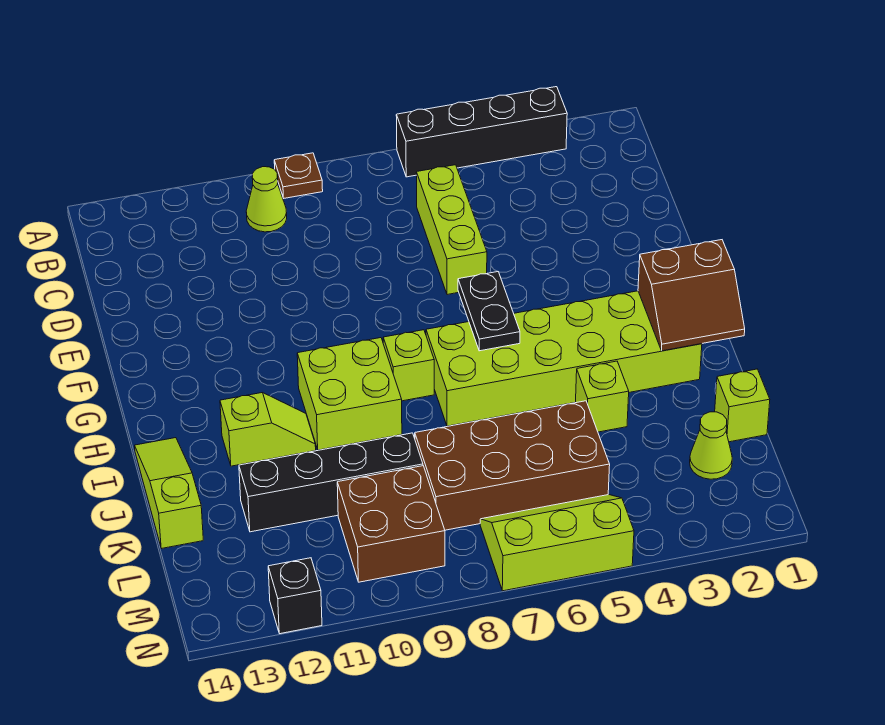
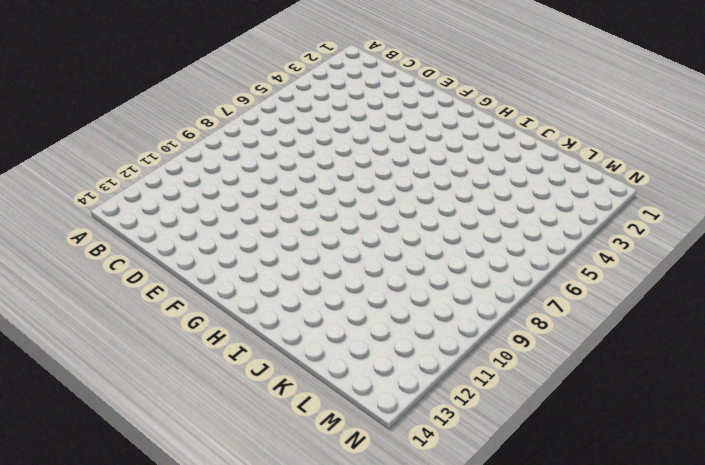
none -> black 1x4 brick [396,87,567,177]
none -> brown 1x1 plate [274,153,323,198]
none -> lime 1x1 cone [246,167,287,232]

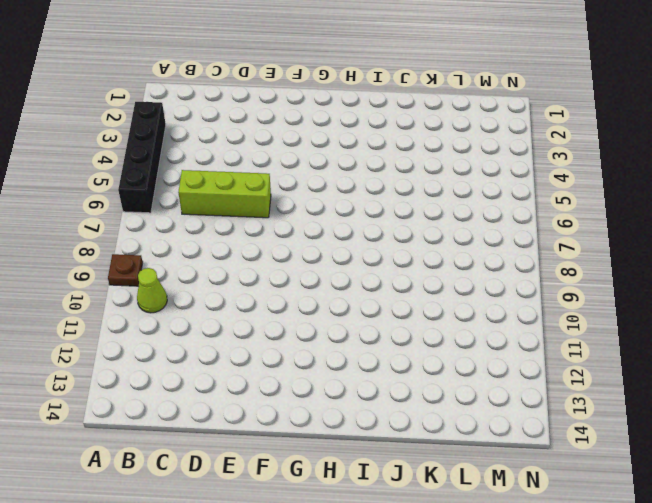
none -> lime 2x6 brick [426,291,702,426]
none -> lime 1x1 brick [383,330,434,401]
none -> lime 2x2 brick [297,338,402,450]

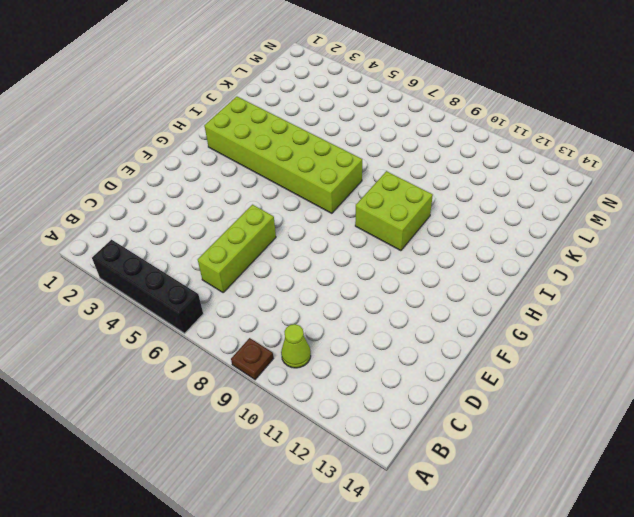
none -> lime 1x1 brick [383,330,434,401]
none -> lime 1x2 slope [220,393,316,466]
none -> lime 1x3 slope [135,438,203,549]

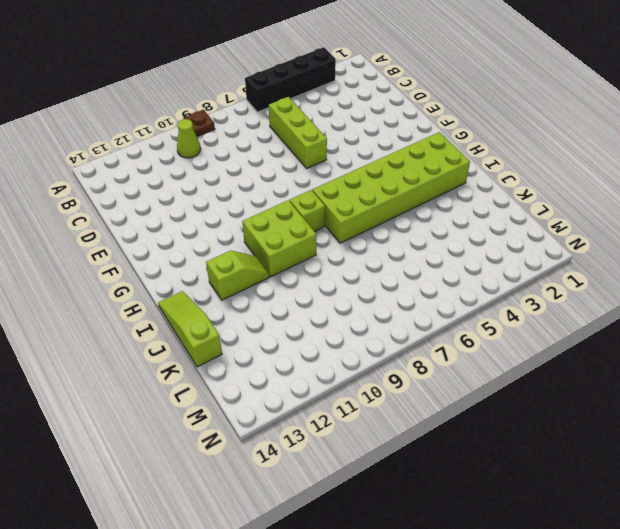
none -> lime 1x1 brick [576,361,629,432]
none -> lime 1x1 brick [715,369,770,442]
none -> brown 2x4 brick [415,401,610,530]

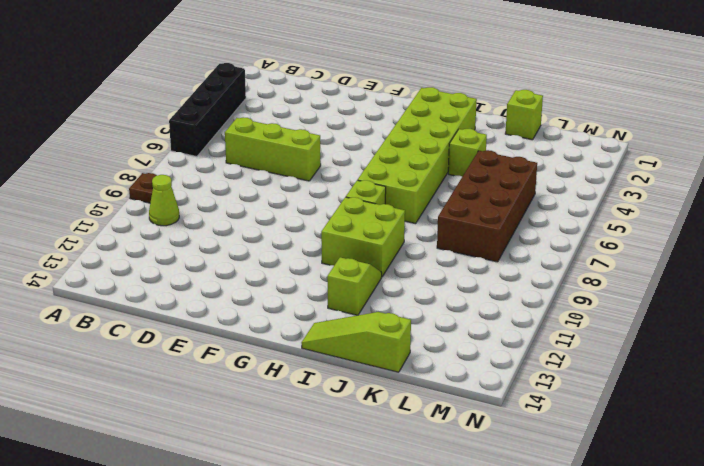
none -> black 1x4 brick [239,433,423,532]
none -> lime 1x1 cone [690,412,732,479]
none -> brown 2x2 brick [337,466,445,582]

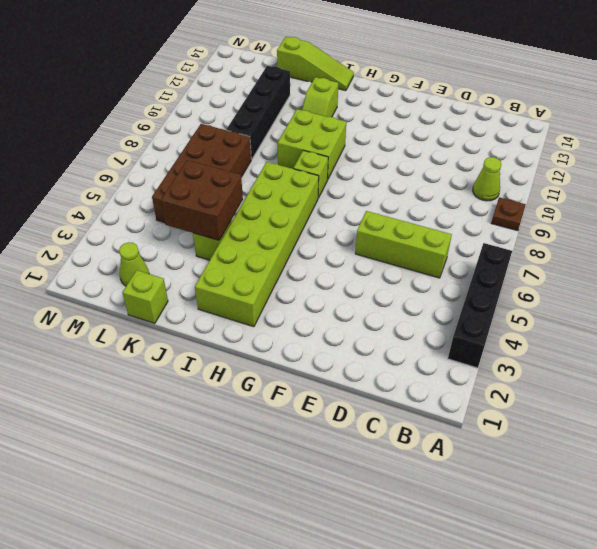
brown 2x2 brick [161,160,243,240] -> brown 2x2 brick moved to [337,466,445,582]
none -> lime 2x3 slope [480,495,634,591]
none -> black 1x1 brick [268,558,322,634]
none -> black 1x2 plate [458,272,520,351]

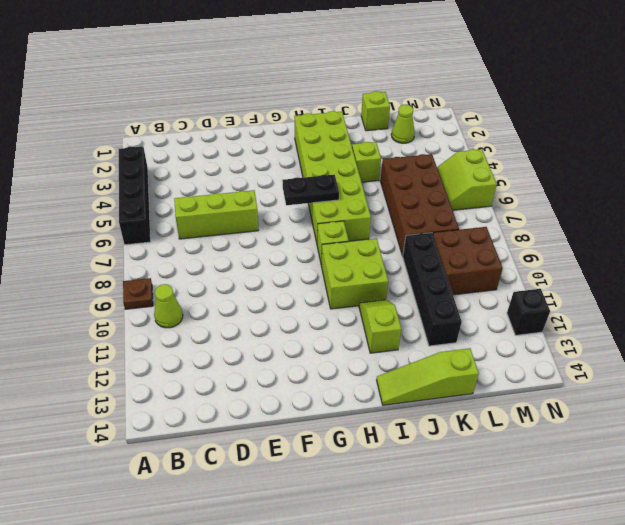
lime 2x2 slope [437,149,497,210] -> lime 2x3 slope [480,495,634,591]
none -> brown 2x2 slope [638,240,745,351]

